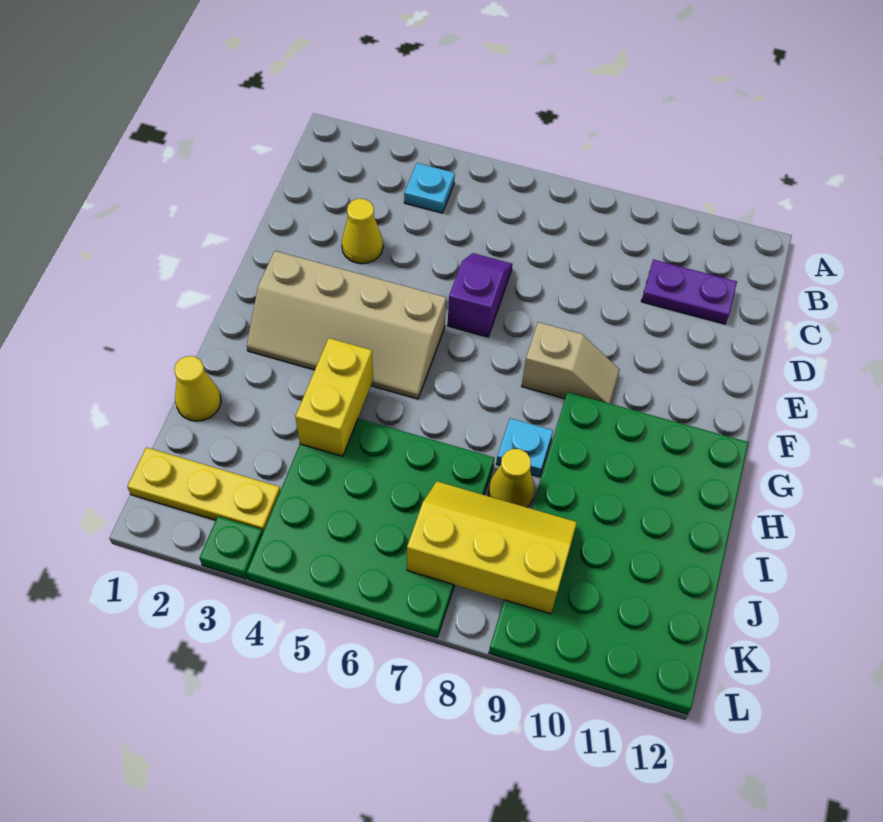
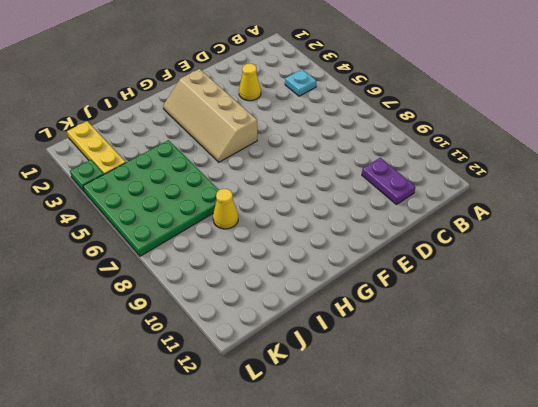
none -> purple 1x2 slope [448,253,512,337]
none -> tan 1x2 slope [522,322,620,404]
none -> green 4x6 plate [489,392,749,714]

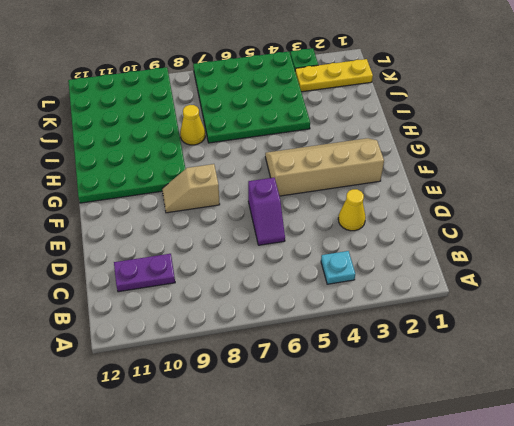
none -> cyan 1x1 plate [496,418,553,477]
none -> yellow 1x1 cone [174,356,221,421]
none -> yellow 1x2 brick [295,338,373,456]

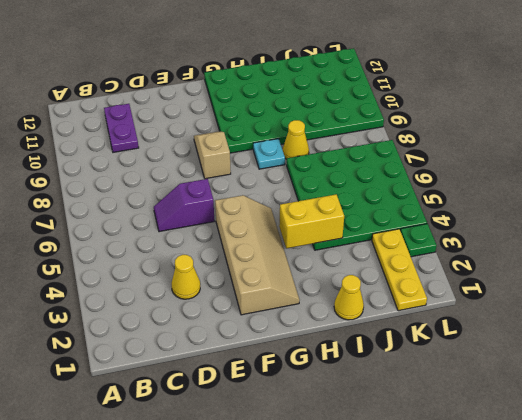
none -> cyan 1x1 plate [404,163,455,213]
none -> yellow 2x3 slope [407,481,577,614]

